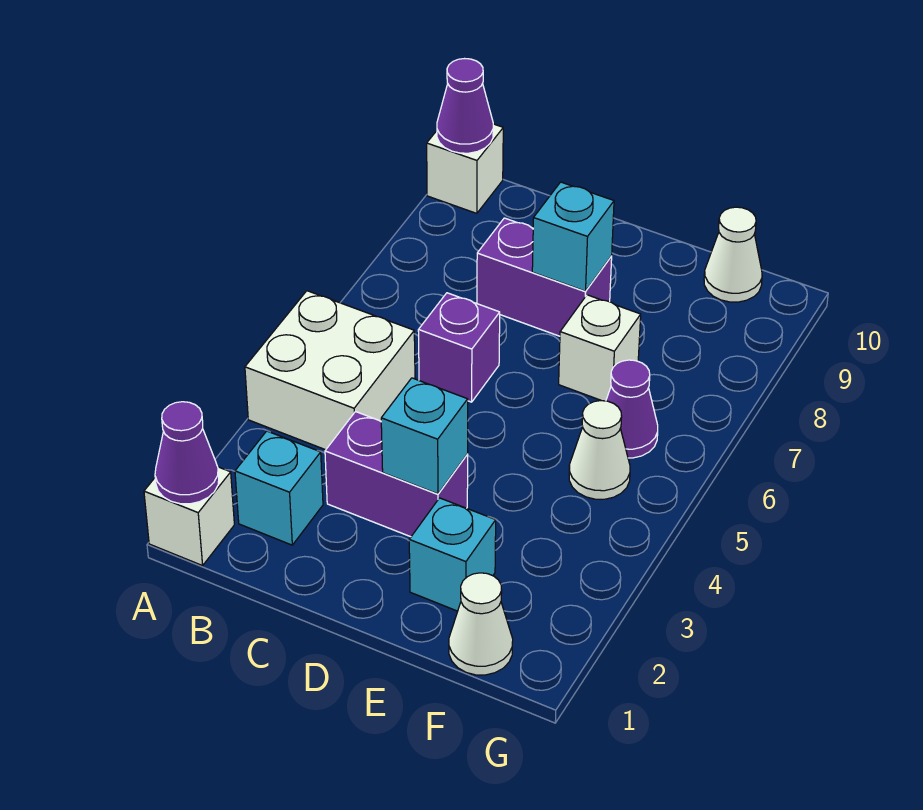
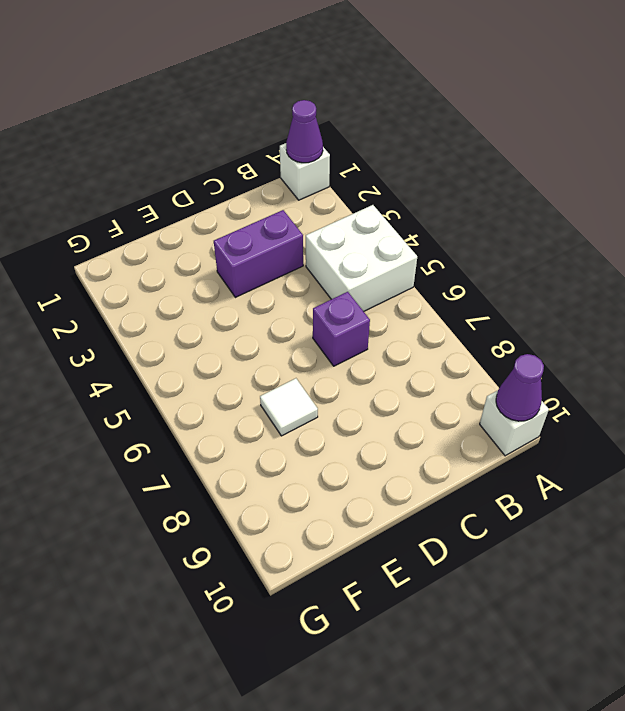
white 1x1 tile [260,378,318,436] -> white 1x1 brick [559,295,641,401]
none -> cyan 1x1 brick [235,431,323,545]
none -> purple 1x2 brick [477,218,612,336]
none -> cyan 1x1 brick [409,498,496,611]

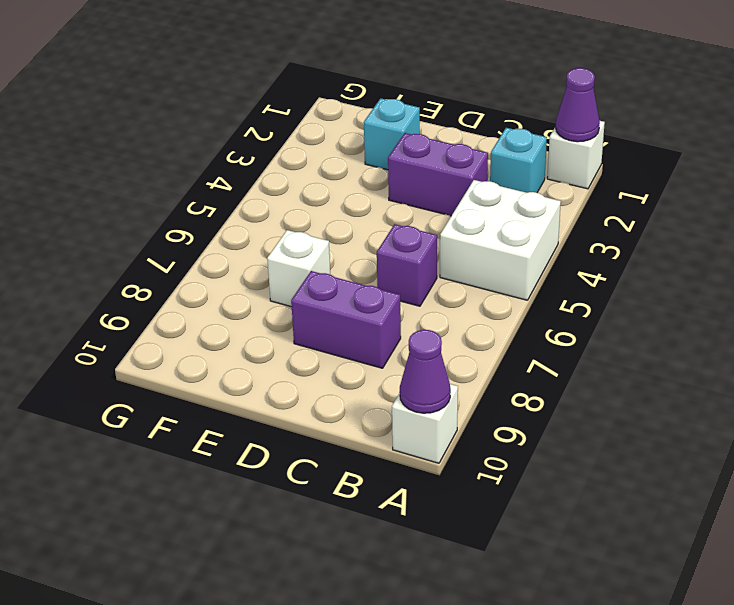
none -> white 1x1 cone [449,573,513,675]
none -> white 1x1 cone [569,401,630,499]
none -> purple 1x1 cone [606,360,658,458]

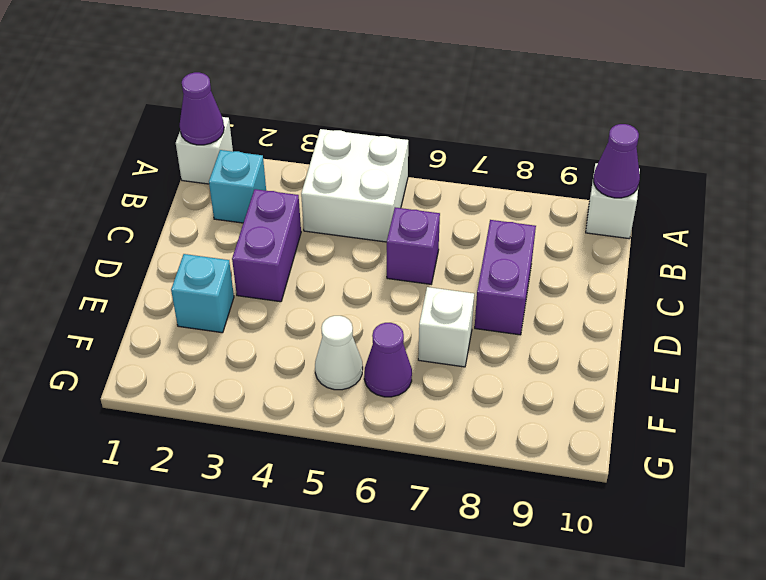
none -> white 1x1 cone [449,573,513,675]
none -> white 1x1 cone [704,207,762,302]
none -> cyan 1x1 brick [381,378,468,494]

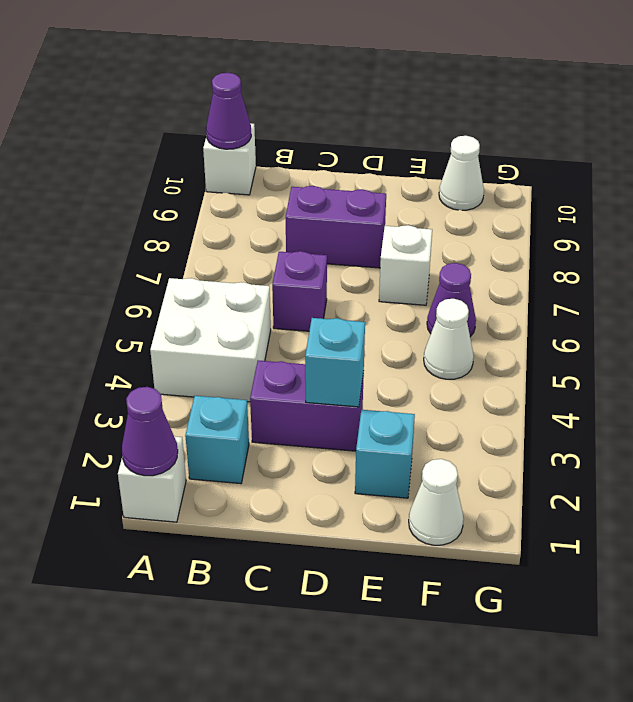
none -> cyan 1x1 brick [532,182,614,291]

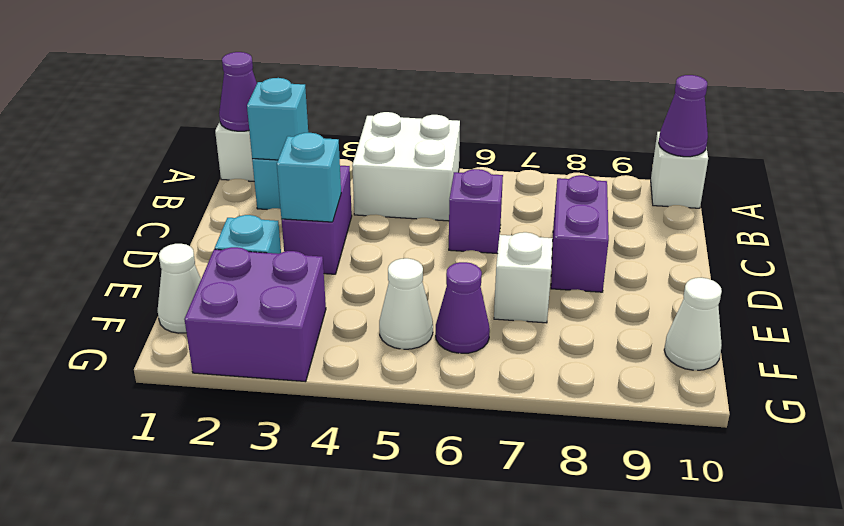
cyan 1x1 brick [247,78,308,160] -> cyan 1x1 brick moved to [532,182,614,291]
purple 2x2 brick [184,247,326,382] -> none

